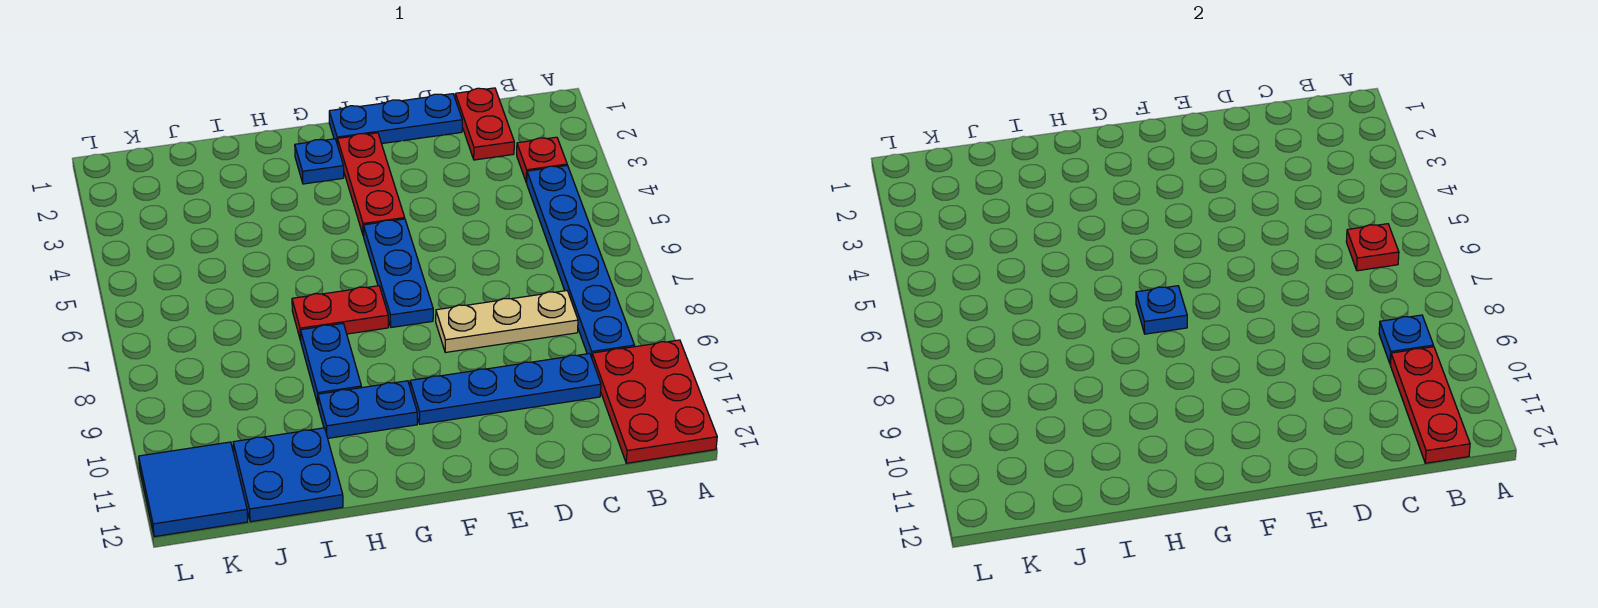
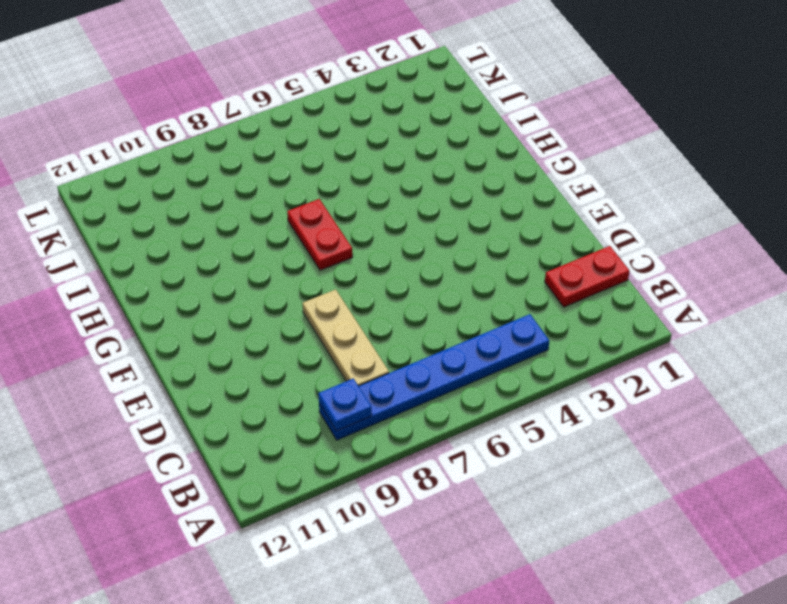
none -> red 2x3 plate [592,340,717,463]
none -> red 1x1 plate [517,137,567,182]
none -> blue 1x4 plate [410,353,601,424]

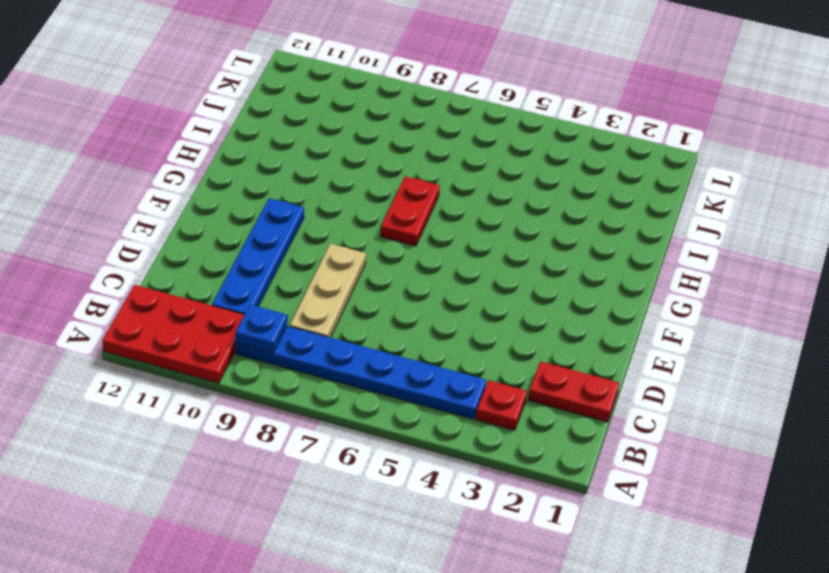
none -> blue 1x3 plate [329,94,462,145]
none -> red 1x3 plate [338,133,405,236]
none -> blue 1x3 plate [363,219,433,327]

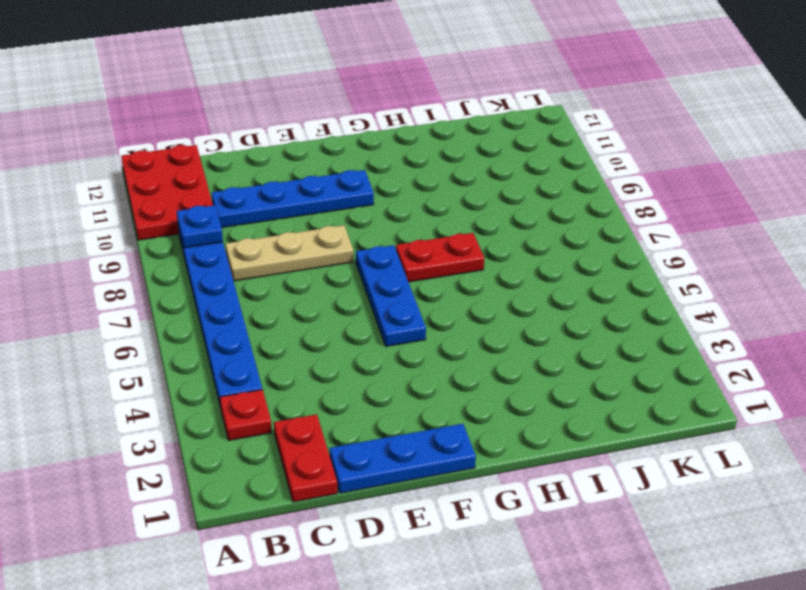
none -> red 1x3 plate [338,133,405,236]
none -> blue 1x1 plate [295,139,344,184]
none -> blue 1x2 plate [318,381,417,438]

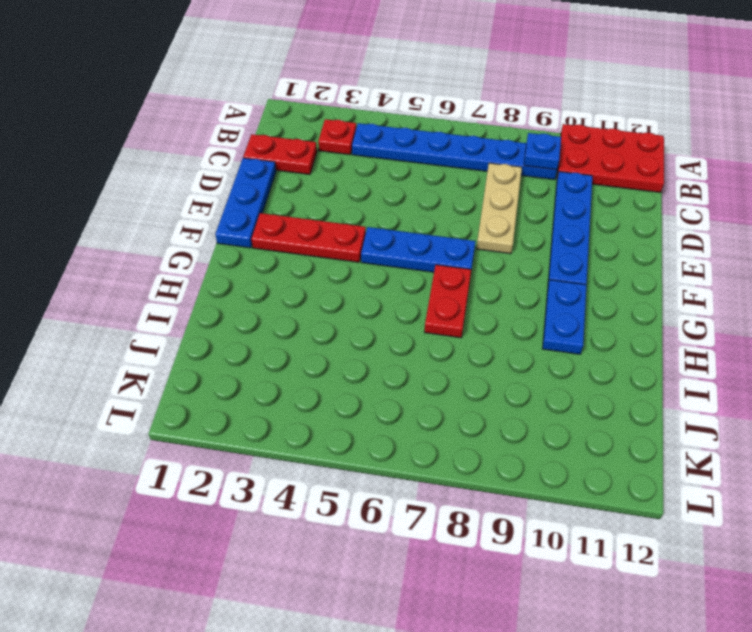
none -> blue 1x1 plate [295,139,344,184]
none -> blue 1x2 plate [301,324,362,404]
none -> blue 2x2 plate [233,428,343,522]

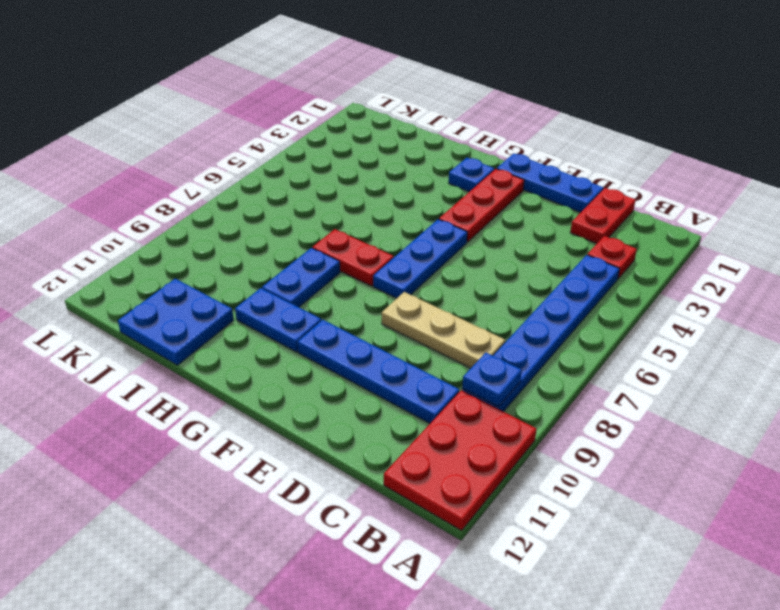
none -> blue 2x2 tile [139,442,248,537]
none -> red 1x1 plate [1346,224,1399,271]
none -> red 1x3 plate [1390,347,1470,463]

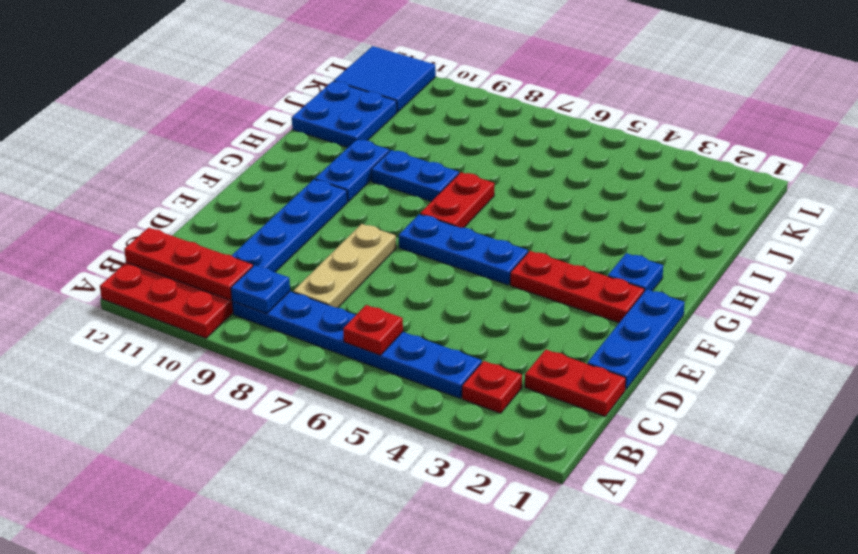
none -> blue 1x1 plate [1136,286,1187,334]

